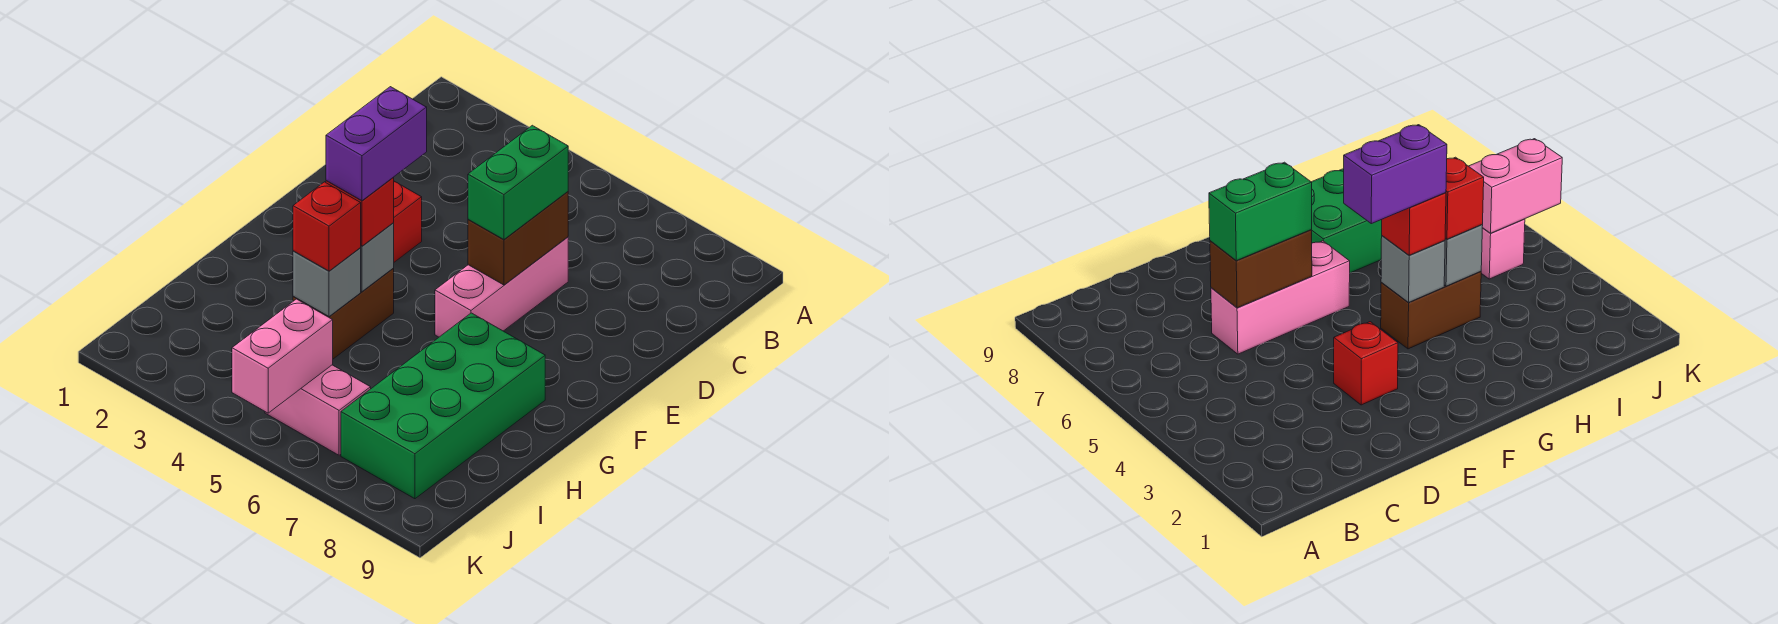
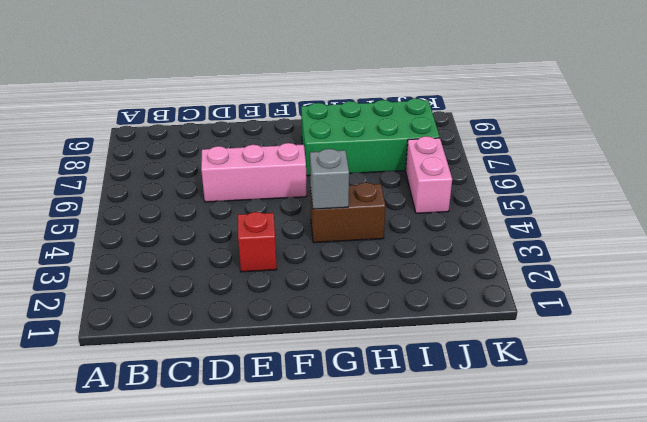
none -> brown 1x2 brick [468,192,568,285]
none -> grey 1x1 brick [293,248,361,317]
none -> pink 1x2 brick [232,299,333,413]

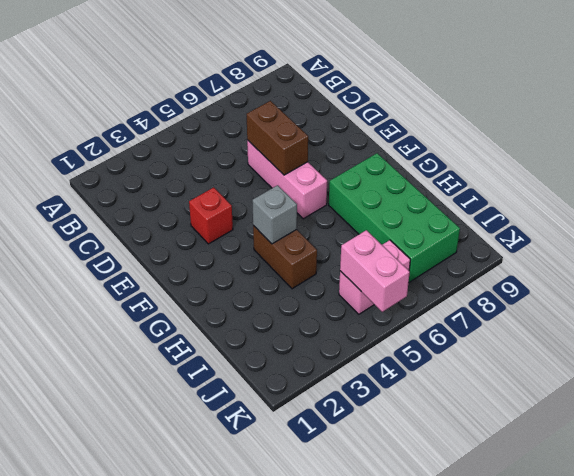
none -> grey 1x1 brick [293,248,361,317]
none -> green 1x2 brick [468,125,568,239]
none -> red 1x1 brick [326,178,394,246]

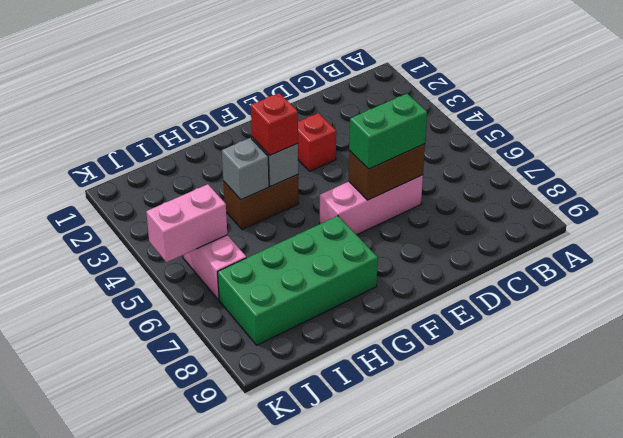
none -> red 1x1 brick [293,182,361,271]
none -> purple 1x2 brick [326,87,427,201]

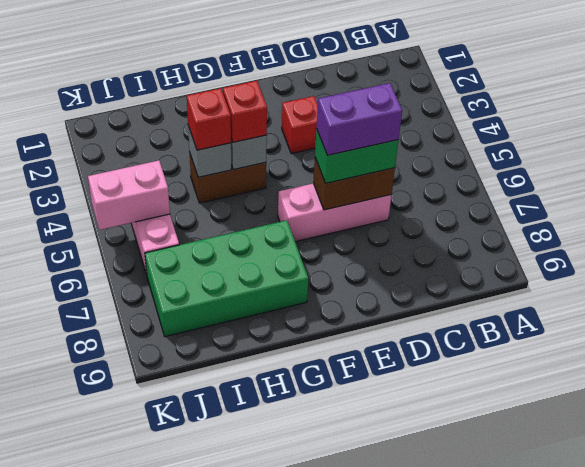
purple 1x2 brick [317,83,402,155] -> purple 1x2 brick moved to [326,87,427,201]

